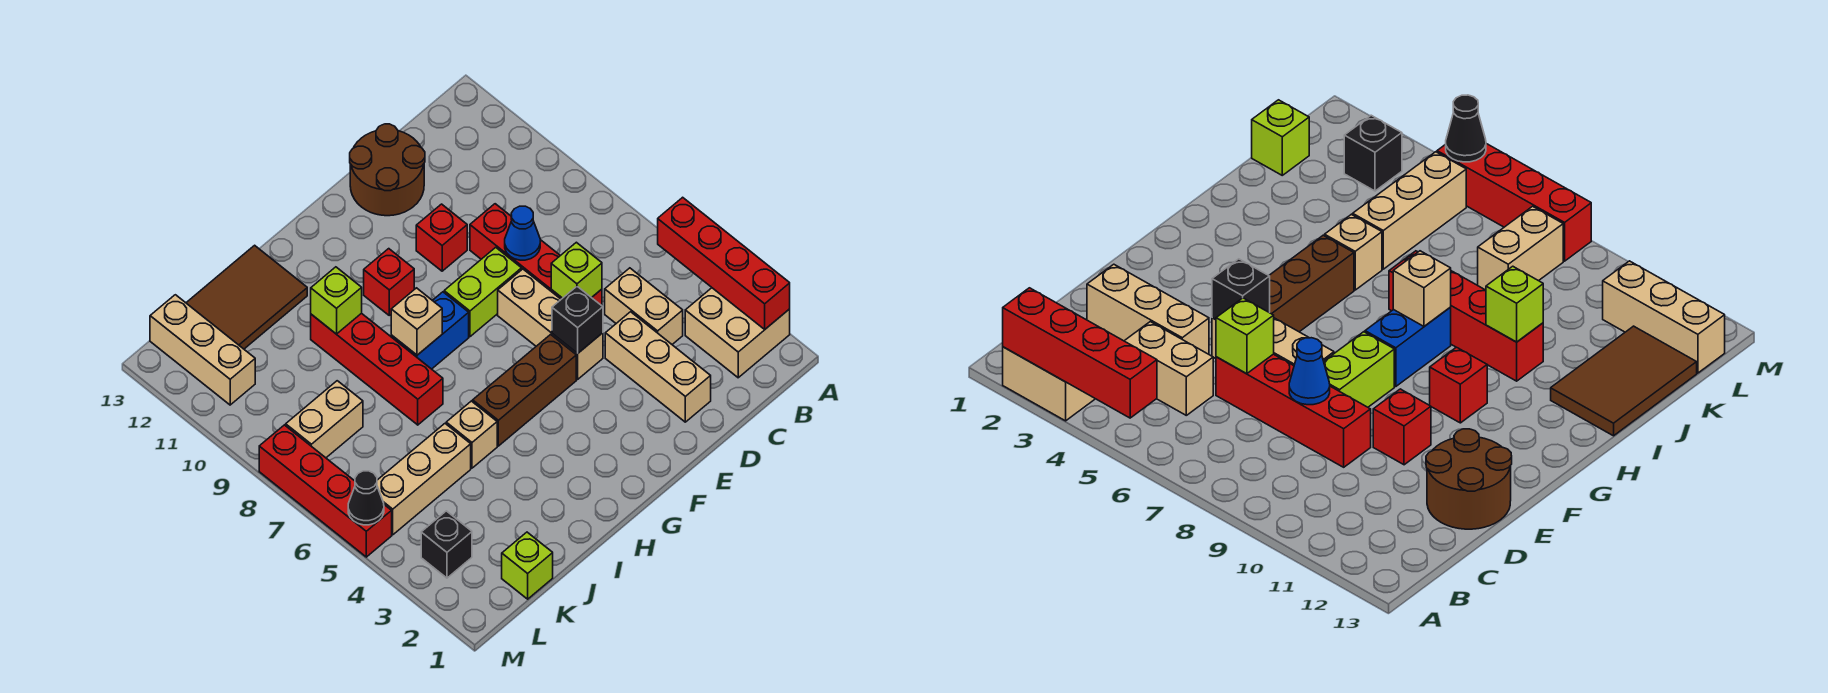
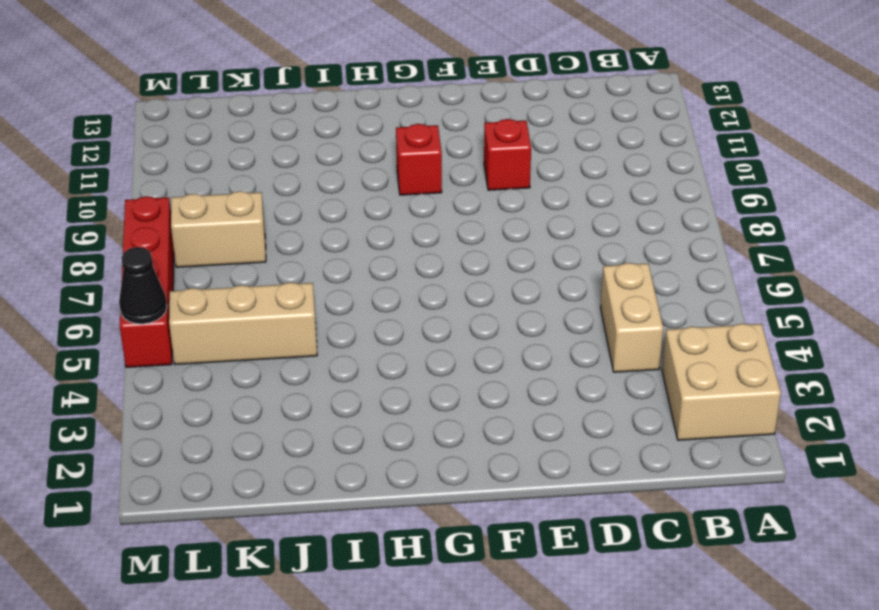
none -> tan 1x3 brick [605,312,711,422]
none -> red 1x4 brick [470,204,602,306]
none -> brown 2x2 round brick [350,124,425,216]

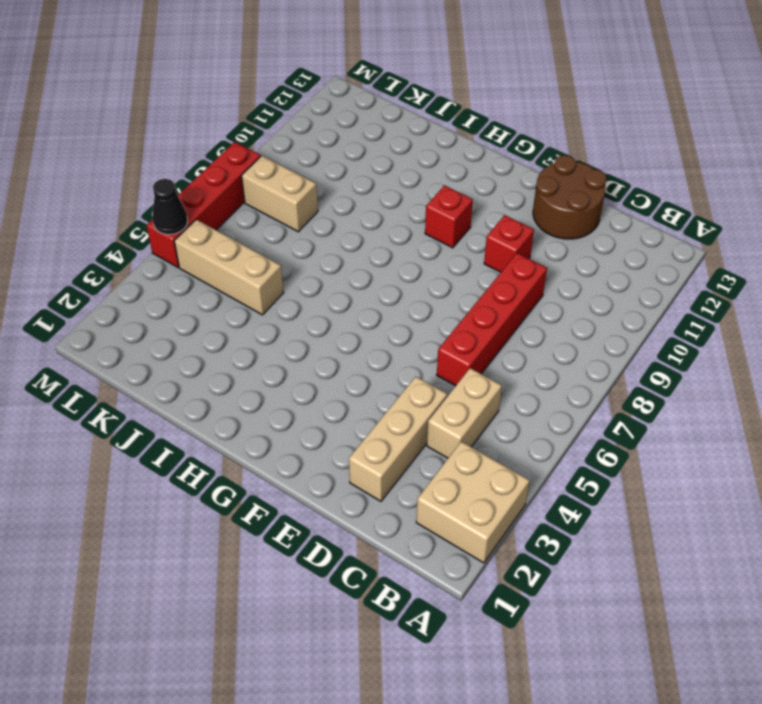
none -> tan 1x3 brick [498,269,603,379]
none -> lime 1x2 brick [444,247,522,337]
none -> brown 1x3 brick [473,335,576,446]

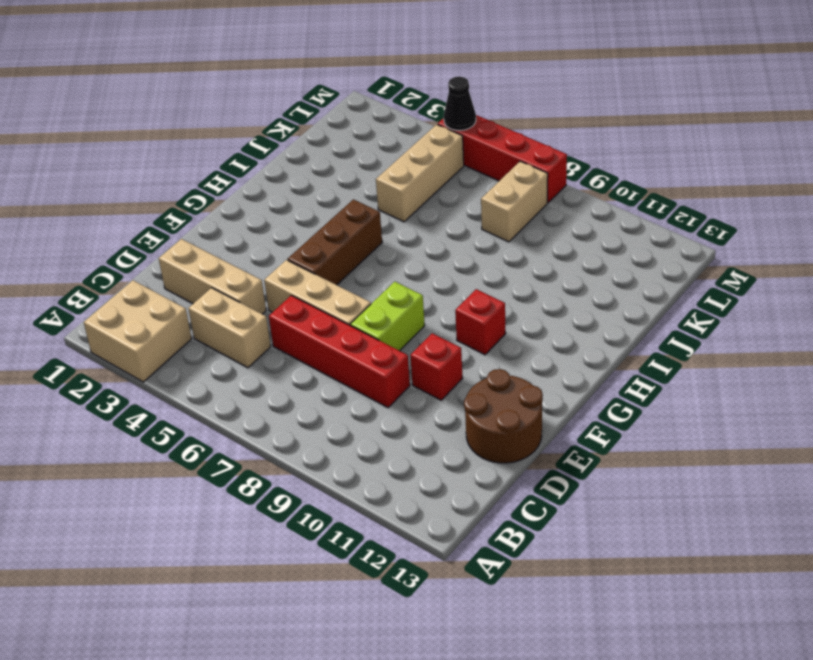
none -> blue 1x2 brick [391,292,469,369]
none -> tan 1x1 brick [446,401,497,468]
none -> red 1x4 brick [311,313,443,425]

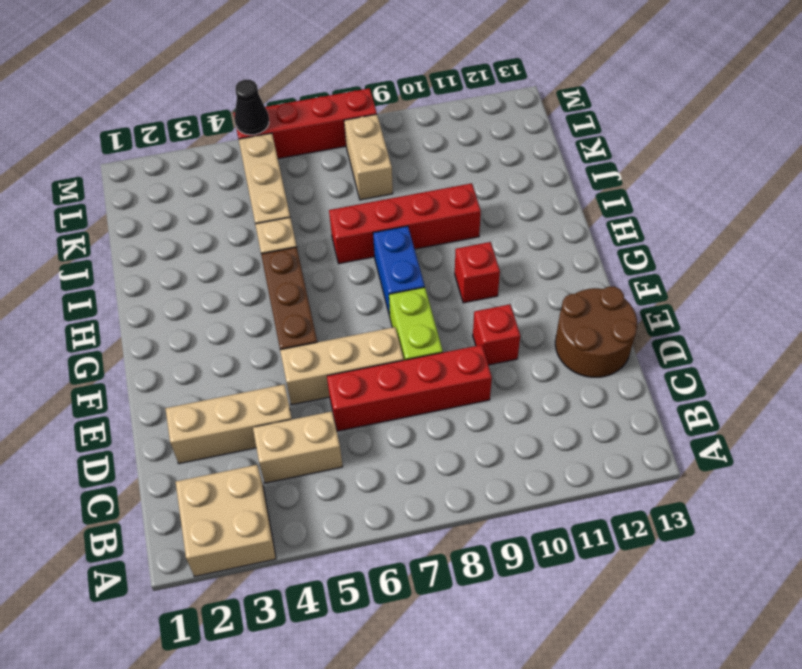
none -> brown 2x3 tile [186,245,307,349]
none -> lime 1x1 brick [502,532,553,599]
none -> black 1x1 brick [421,511,472,578]

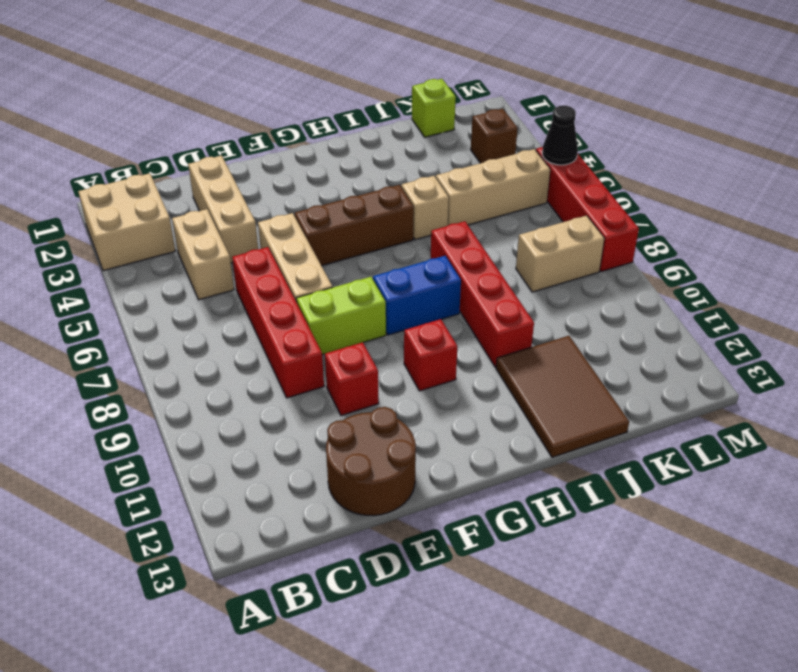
brown 2x3 tile [496,336,629,457] -> brown 2x3 tile turned to [186,245,307,349]
brown 1x1 brick [471,109,518,163] -> black 1x1 brick [421,511,472,578]
none -> tan 1x3 brick [150,295,255,405]
none -> red 1x4 brick [658,197,790,329]
none -> lime 1x1 brick [551,242,602,298]

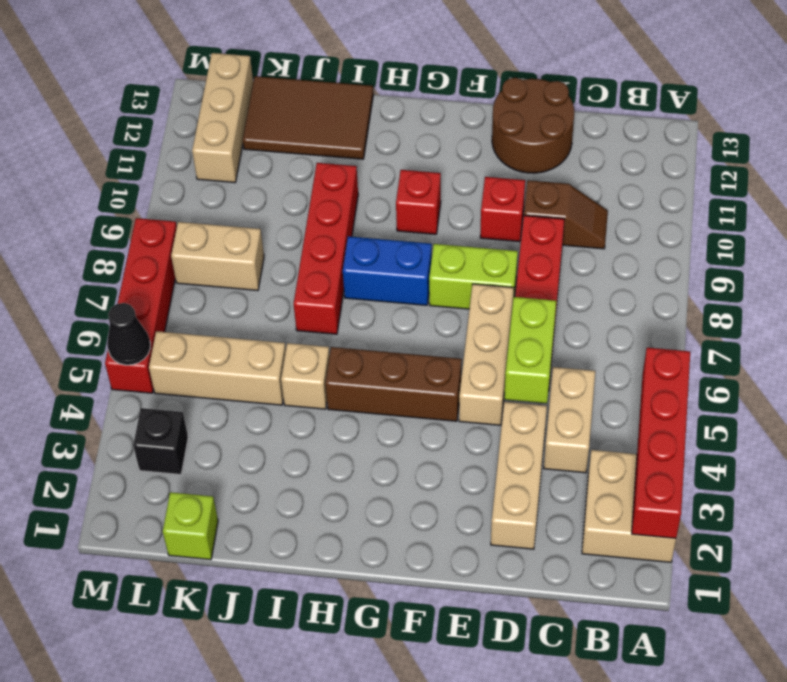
brown 1x2 slope [524,180,608,249] -> none
lime 1x2 brick [504,297,556,403] -> lime 1x1 brick [551,242,602,298]
none -> blue 1x1 cone [505,206,540,260]
none -> black 1x1 brick [552,286,603,353]
none -> tan 1x1 brick [391,288,442,355]

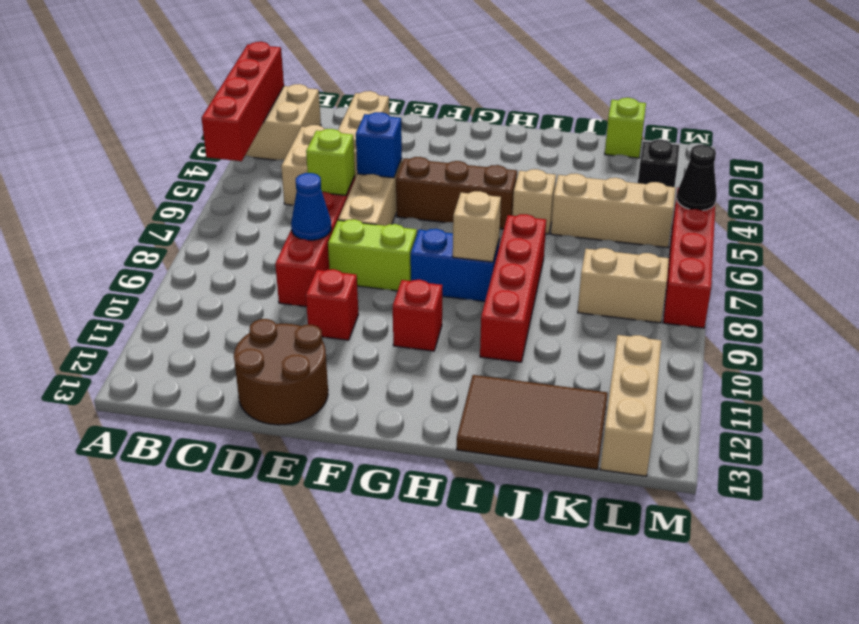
blue 1x1 brick [356,112,402,178] -> black 1x1 brick [552,286,603,353]
none -> lime 1x1 brick [311,267,362,334]

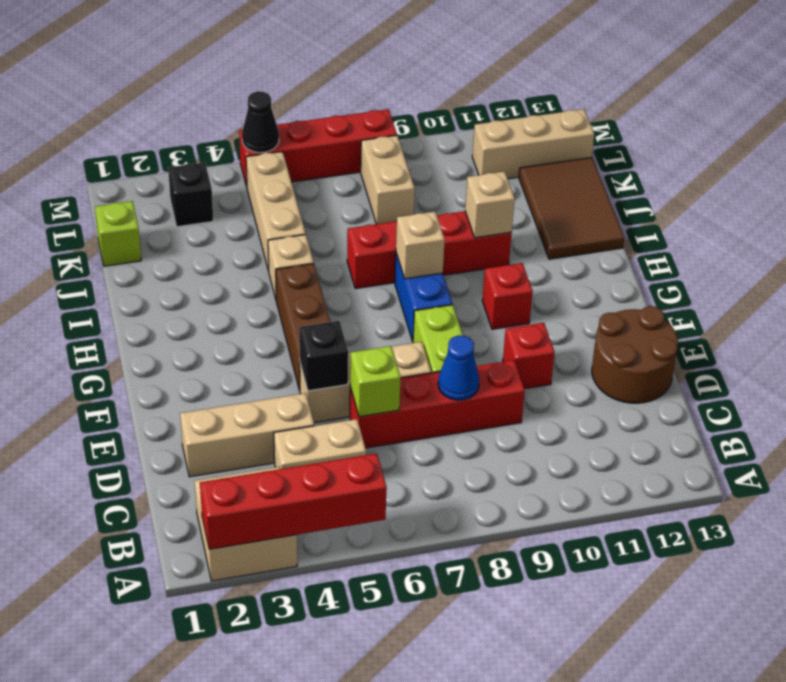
tan 1x1 brick [465,172,515,238] -> lime 1x1 brick [311,267,362,334]

